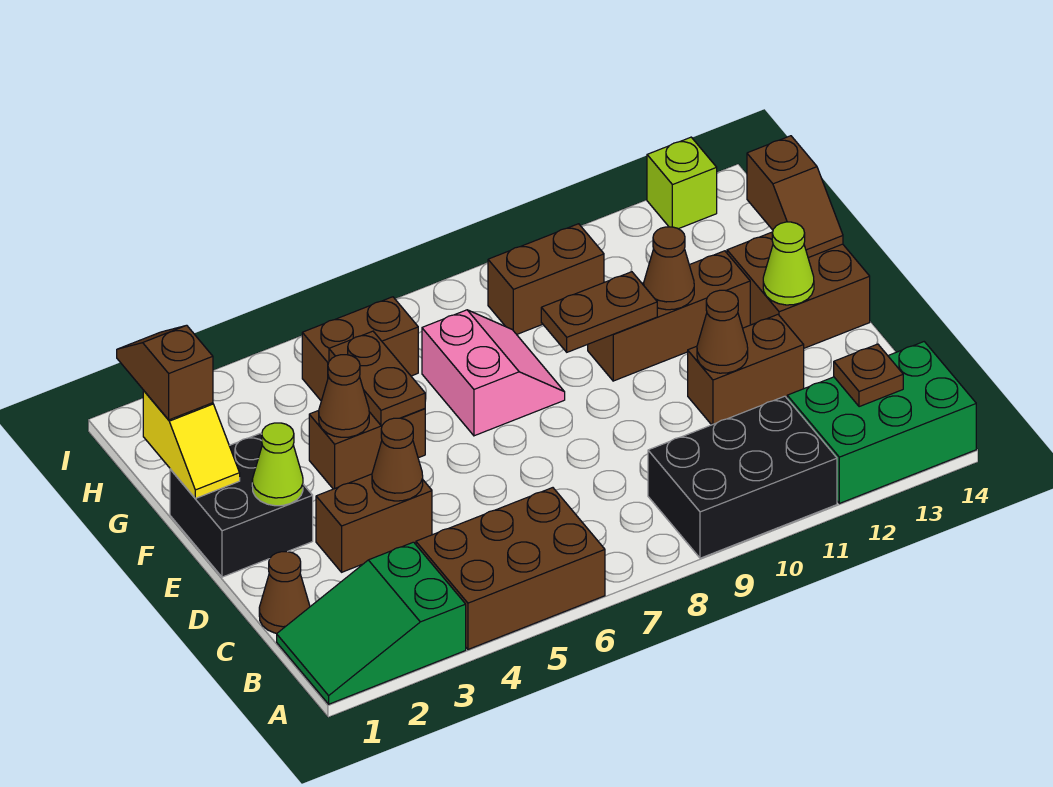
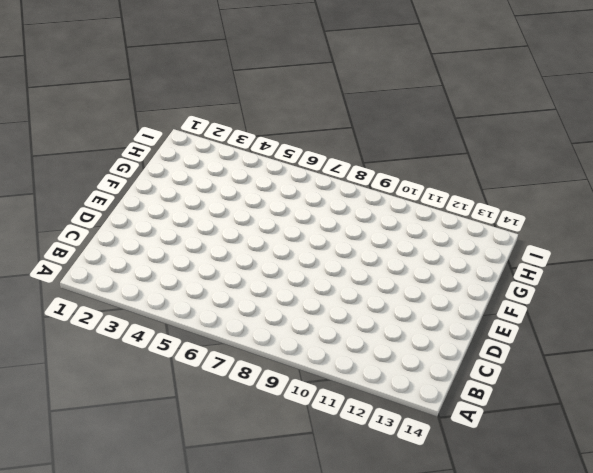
none -> green 2x3 slope [277,542,466,704]
none -> brown 2x3 brick [416,488,605,649]
none -> black 2x3 brick [648,396,837,558]

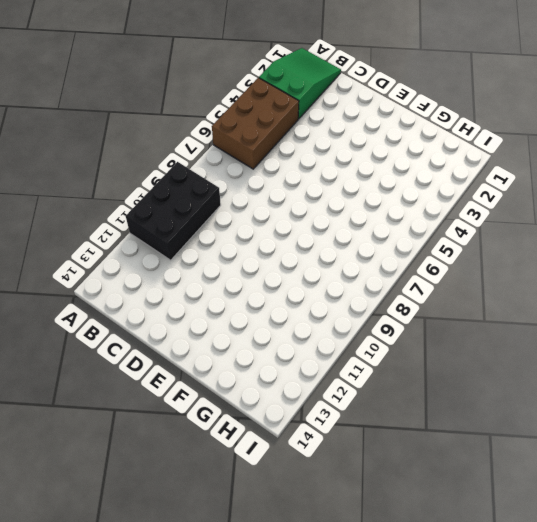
none -> green 2x3 brick [787,342,976,503]
none -> brown 1x1 cone [259,552,310,633]
none -> brown 1x2 brick [316,474,432,572]

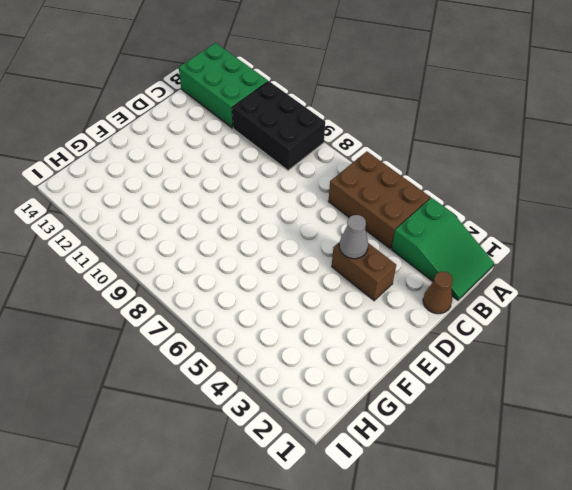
grey 1x1 cone [339,215,368,259] -> brown 1x1 cone [372,418,423,501]
none -> brown 1x2 brick [688,315,804,425]
none -> black 2x2 brick [170,433,313,577]
none -> brown 2x2 brick [727,232,870,348]

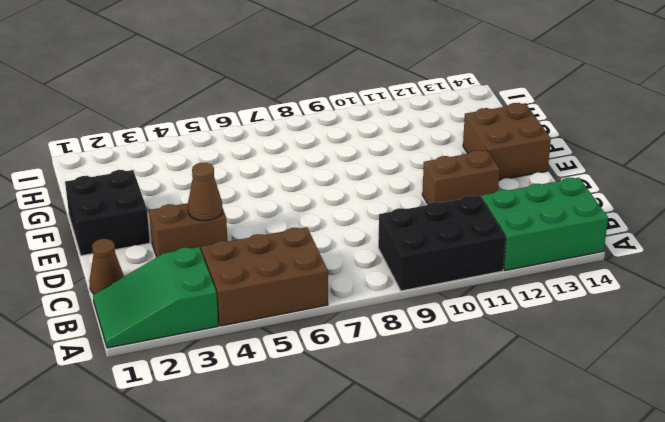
none -> brown 1x2 brick [309,409,425,489]
none -> pink 2x2 slope [422,310,565,436]
none -> brown 1x3 brick [588,251,750,381]

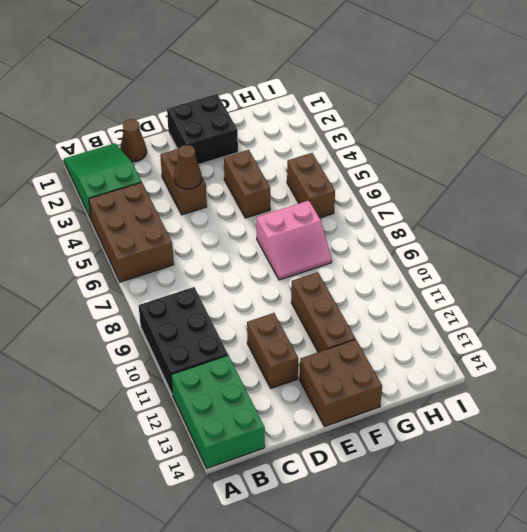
none -> brown 1x2 brick [488,224,604,334]
none -> lime 1x1 brick [647,137,717,229]
none -> brown 1x1 plate [834,344,903,407]

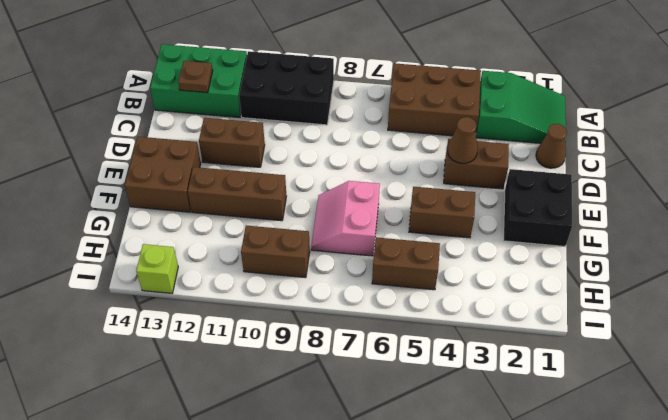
none -> brown 1x1 cone [697,290,748,373]
none -> lime 1x1 cone [252,423,303,506]
none -> lime 1x1 cone [763,222,814,305]

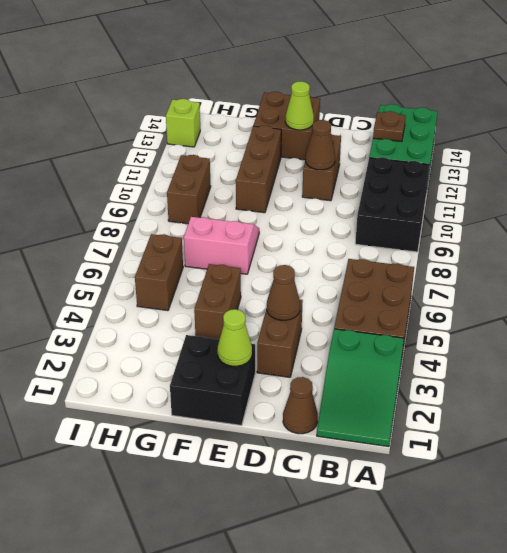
none -> yellow 1x2 slope [143,391,240,498]
none -> brown 1x1 cone [319,355,369,437]
none -> brown 1x2 plate [329,331,425,425]

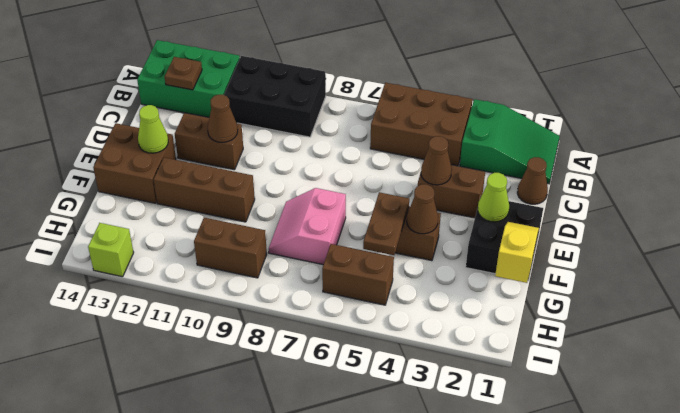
none -> brown 1x2 plate [541,272,657,352]
none -> brown 1x1 cone [644,227,694,310]
none -> brown 1x2 slope [747,136,843,258]

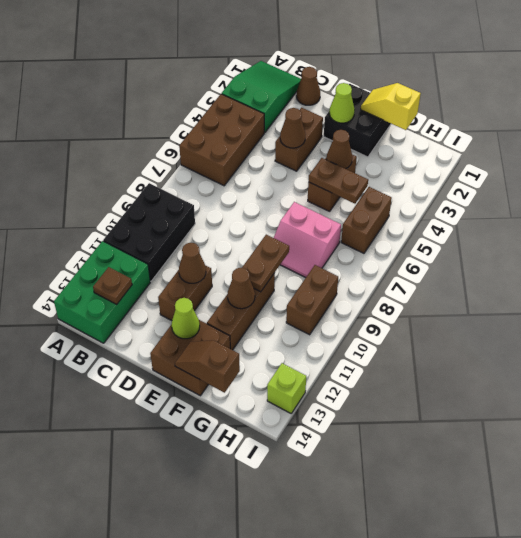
none -> brown 1x2 slope [117,325,213,420]

